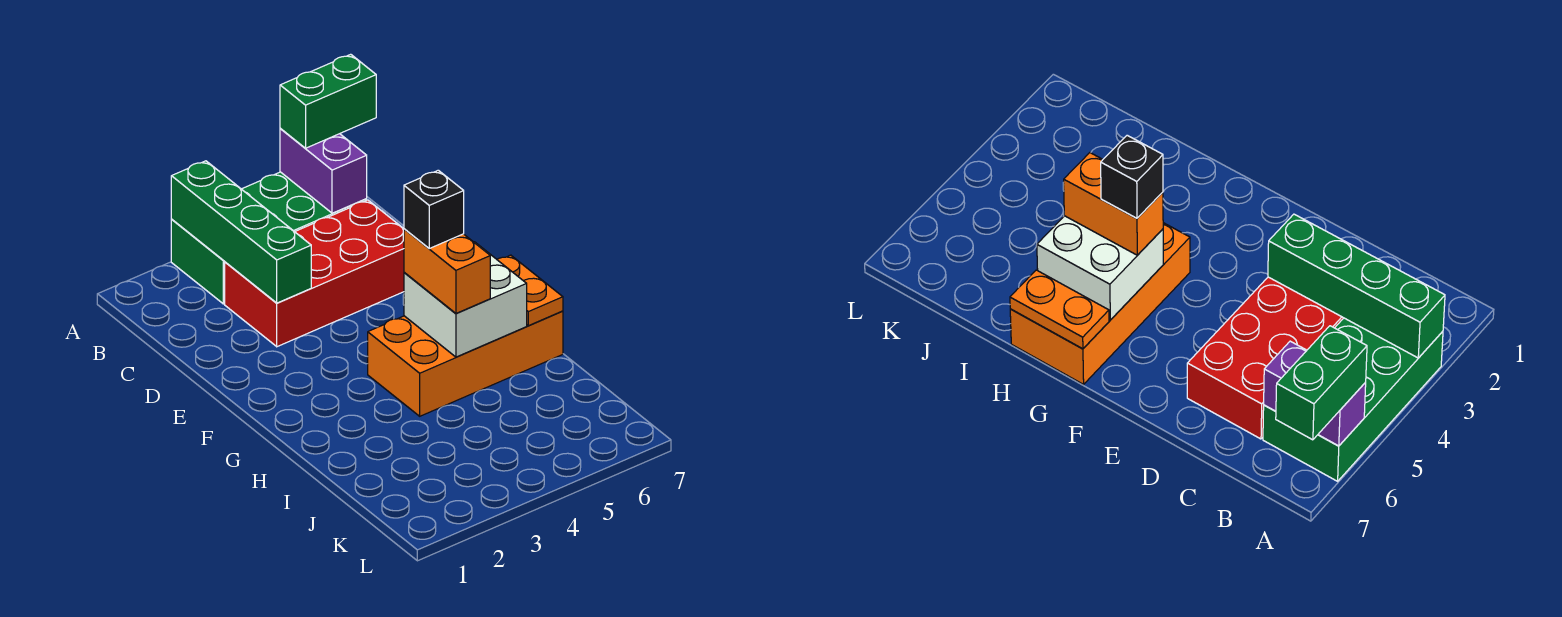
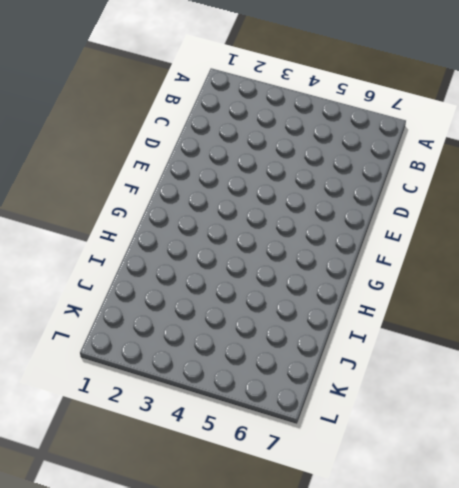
none -> green 2x4 brick [171,172,367,304]
none -> red 2x4 brick [225,200,404,347]

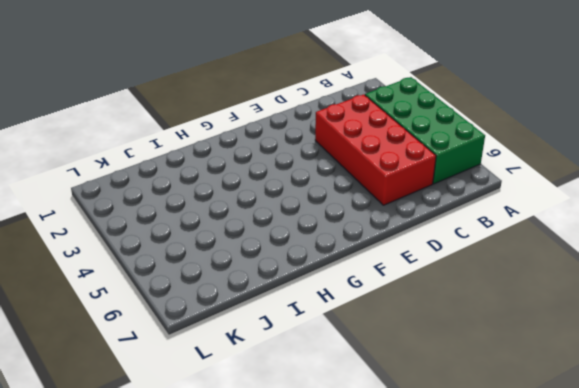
none -> orange 2x4 brick [368,311,563,416]
none -> green 1x4 brick [171,161,311,303]

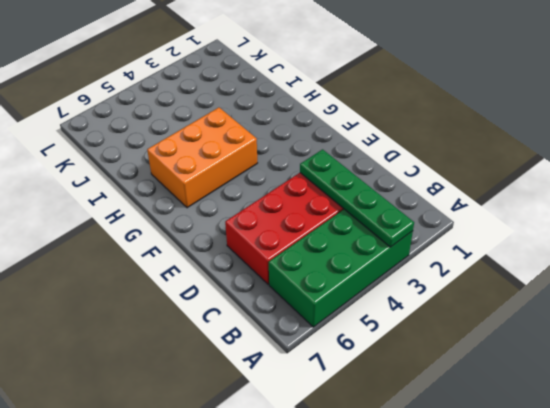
green 1x4 plate [300,149,414,247] -> green 1x4 brick [171,161,311,303]
orange 2x3 brick [147,108,257,208] -> orange 2x4 brick [368,311,563,416]
none -> purple 1x2 brick [280,128,367,213]
none -> white 2x2 brick [404,242,527,357]

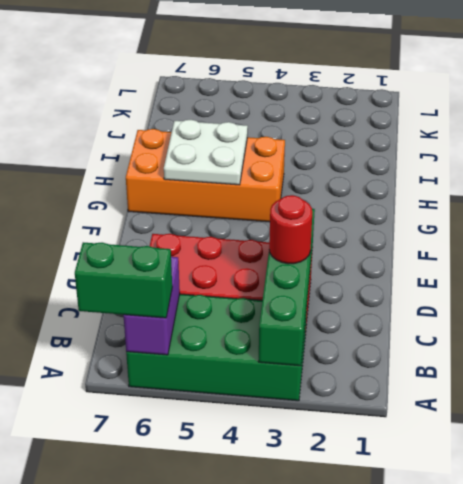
red 1x1 round brick [269,195,312,264] -> none
white 2x2 plate [164,120,248,185] -> white 2x2 brick [404,242,527,357]
none -> orange 1x2 plate [497,255,563,326]
none -> orange 1x2 brick [404,229,490,313]

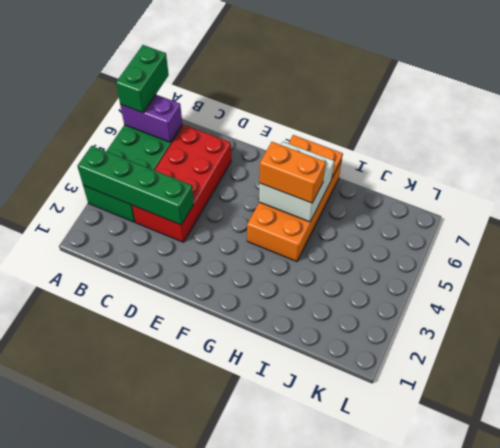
none -> black 1x1 brick [404,170,464,248]

